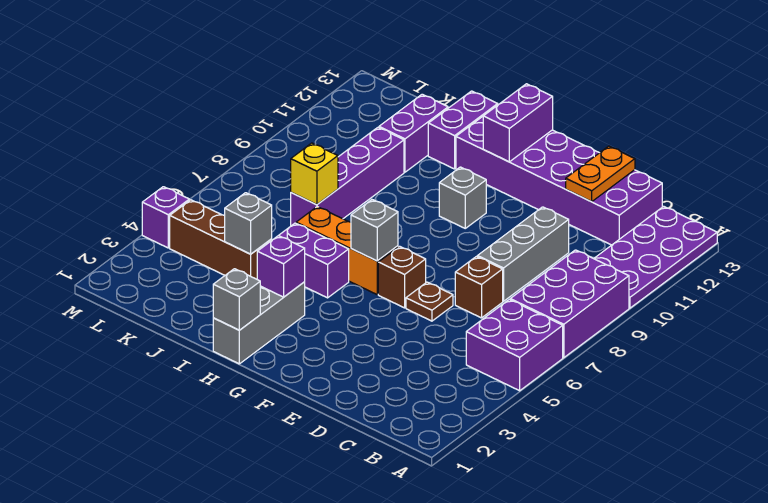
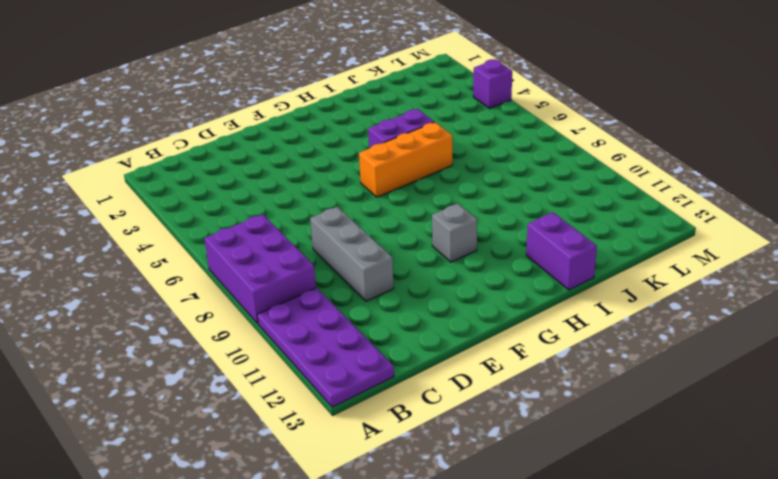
none -> purple 2x2 brick [466,299,563,391]
none -> purple 2x6 brick [456,117,662,245]
none -> brown 1x1 brick [455,257,503,318]

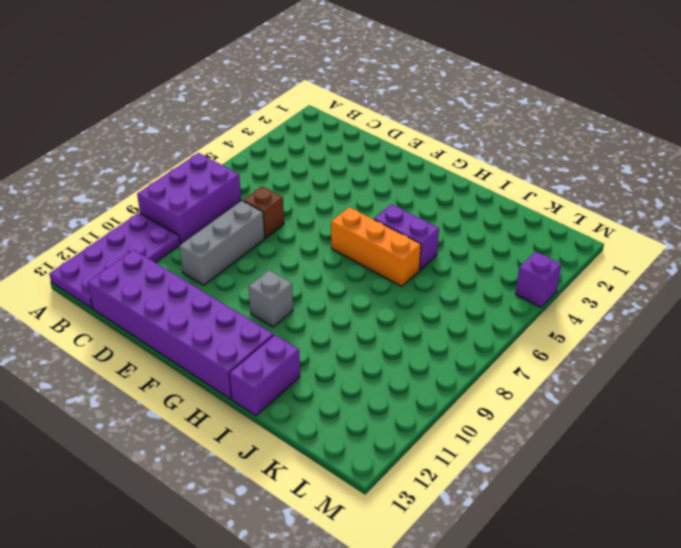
none -> purple 2x2 brick [466,299,563,391]
none -> brown 1x1 plate [406,282,453,321]
none -> brown 1x1 brick [378,246,426,308]

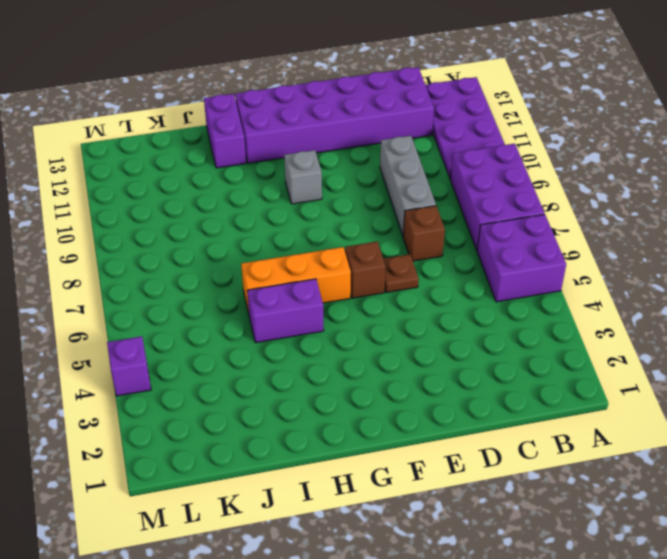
none -> grey 1x3 brick [213,282,305,364]
none -> brown 1x3 brick [170,200,272,279]
none -> purple 1x4 brick [291,127,404,226]

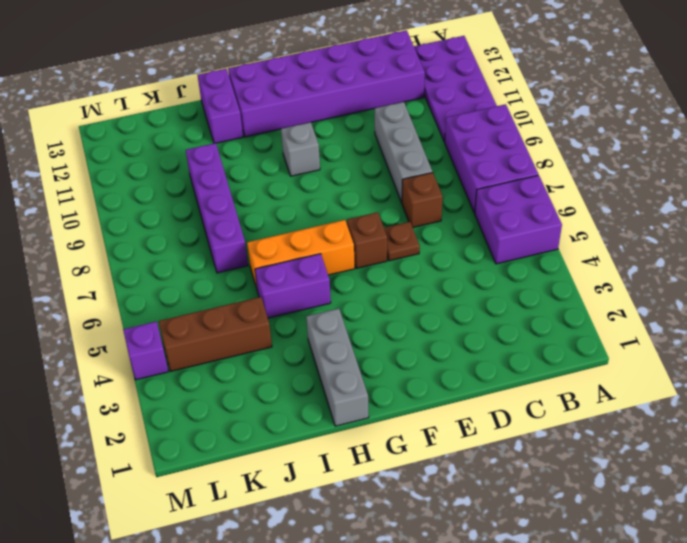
none -> purple 1x2 brick [379,94,448,172]
none -> orange 1x2 plate [566,146,635,202]
none -> grey 1x1 brick [351,200,398,261]

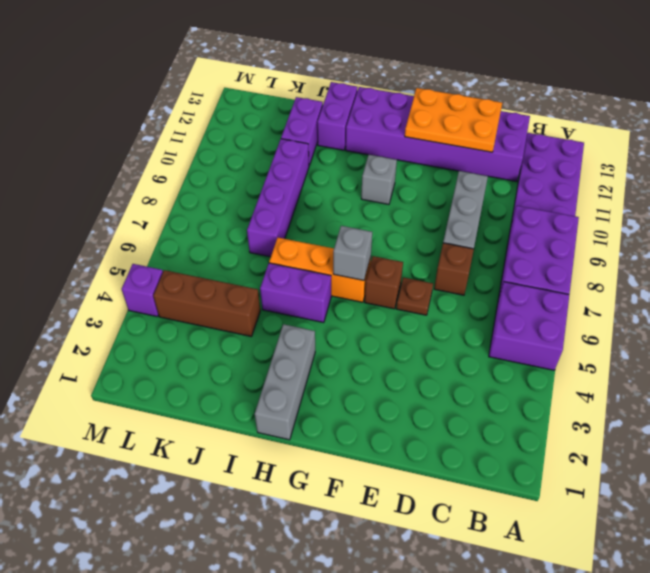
orange 2x3 plate [405,88,502,152] -> orange 1x2 plate [566,146,635,202]
none -> purple 1x2 brick [483,84,553,162]
none -> grey 1x1 brick [213,269,260,330]
none -> purple 1x1 brick [257,236,305,297]

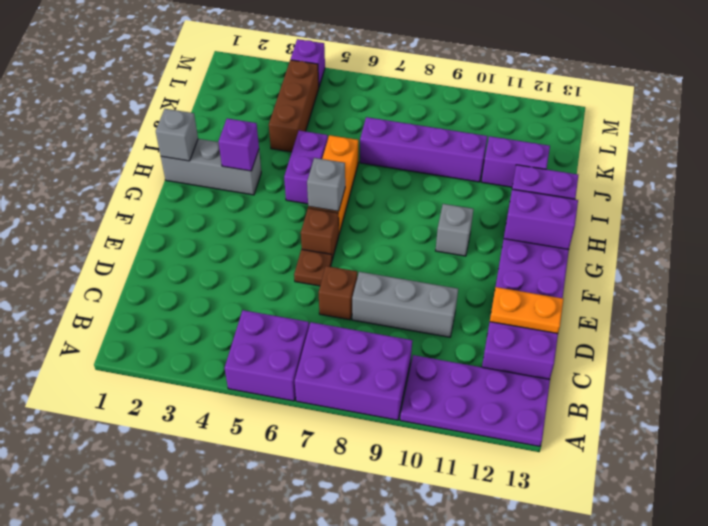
none -> grey 1x1 brick [225,193,272,254]
none -> yellow 1x1 brick [291,143,338,205]

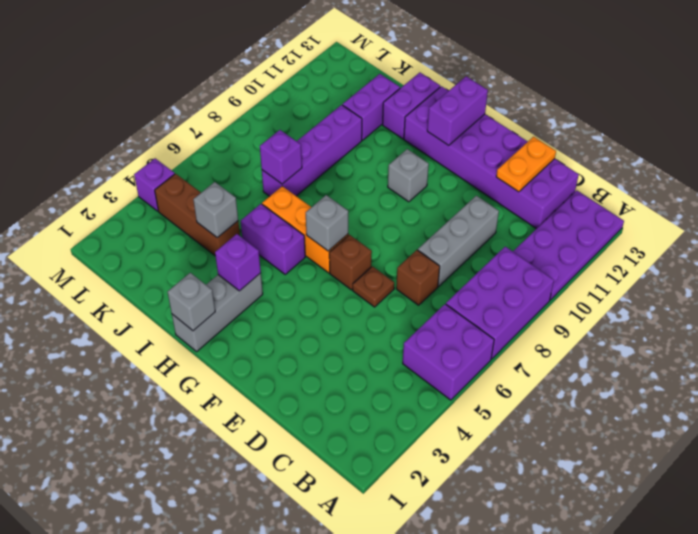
purple 1x1 brick [260,130,302,184] -> yellow 1x1 brick [291,143,338,205]

